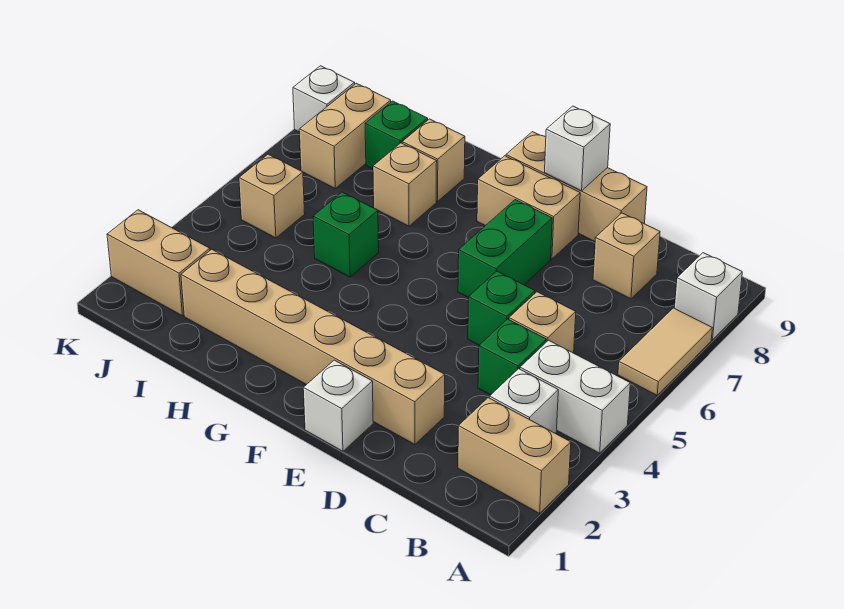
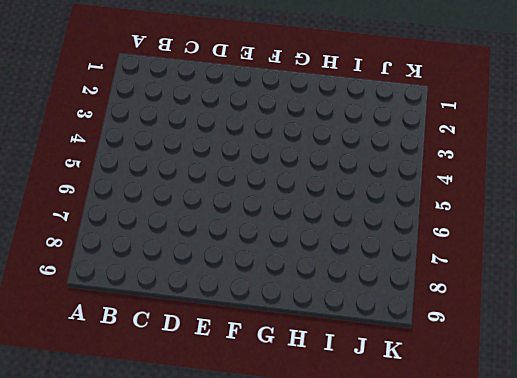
none -> tan 1x2 brick [458,398,571,513]
none -> white 1x2 brick [520,340,630,453]
none -> tan 1x2 tile [618,308,712,395]

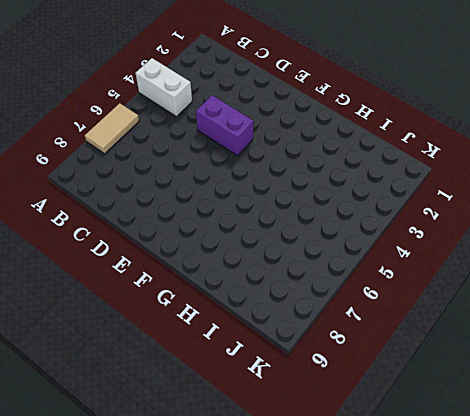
purple 1x2 brick [196,95,253,156] -> none
none -> tan 1x2 brick [458,398,571,513]
none -> white 1x1 brick [674,253,742,340]
none -> white 1x1 brick [490,369,558,433]

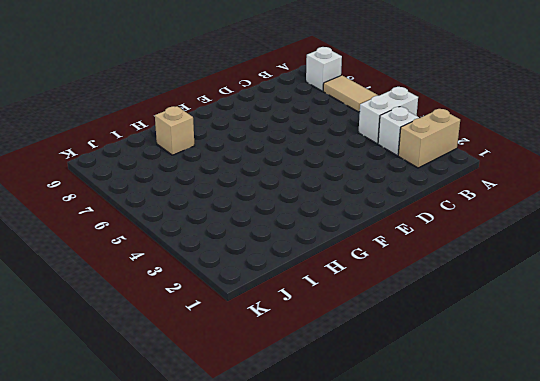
none -> green 1x1 brick [478,319,546,395]
none -> tan 1x1 brick [509,292,576,353]
none -> tan 1x1 brick [593,213,660,299]

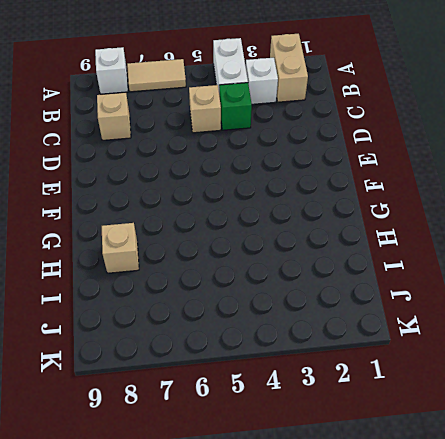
none -> tan 1x6 brick [181,249,445,444]
none -> green 1x1 brick [468,271,535,345]
none -> tan 1x3 brick [506,132,647,241]

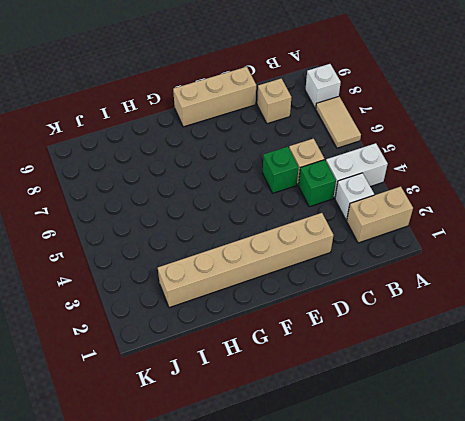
none -> white 1x1 brick [303,360,373,451]
none -> green 1x2 brick [458,200,552,298]
none -> tan 1x2 brick [477,156,580,259]

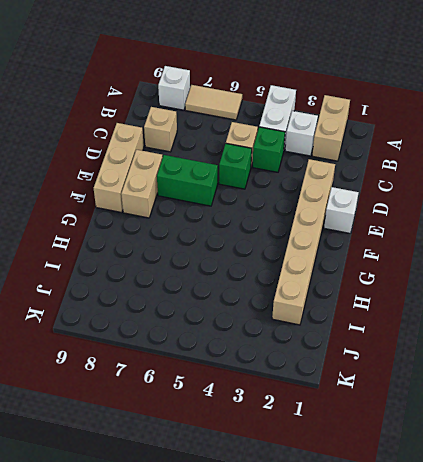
none -> green 1x1 brick [313,192,379,277]
none -> tan 1x1 brick [373,143,437,226]
none -> tan 1x1 brick [402,119,465,201]

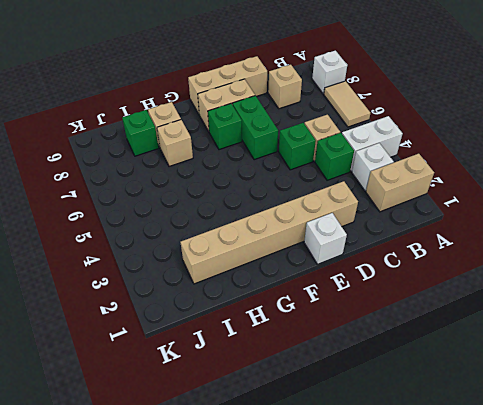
green 1x1 brick [208,104,242,150] -> green 1x1 brick moved to [313,192,379,277]
none -> tan 1x2 brick [107,210,210,316]
none -> tan 1x1 brick [239,154,305,238]
none -> tan 1x2 brick [299,83,391,188]

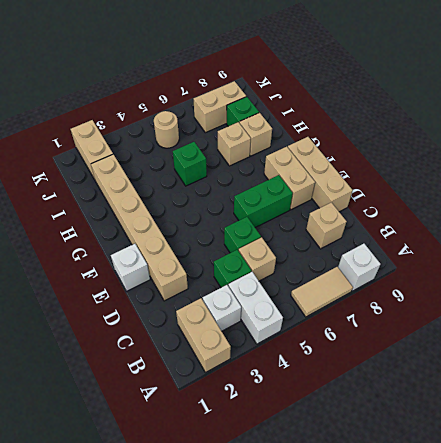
tan 1x1 round brick [154,111,179,148] -> tan 1x1 brick [239,154,305,238]
none -> white 1x1 brick [293,66,355,132]
none -> white 1x1 brick [545,106,610,191]

